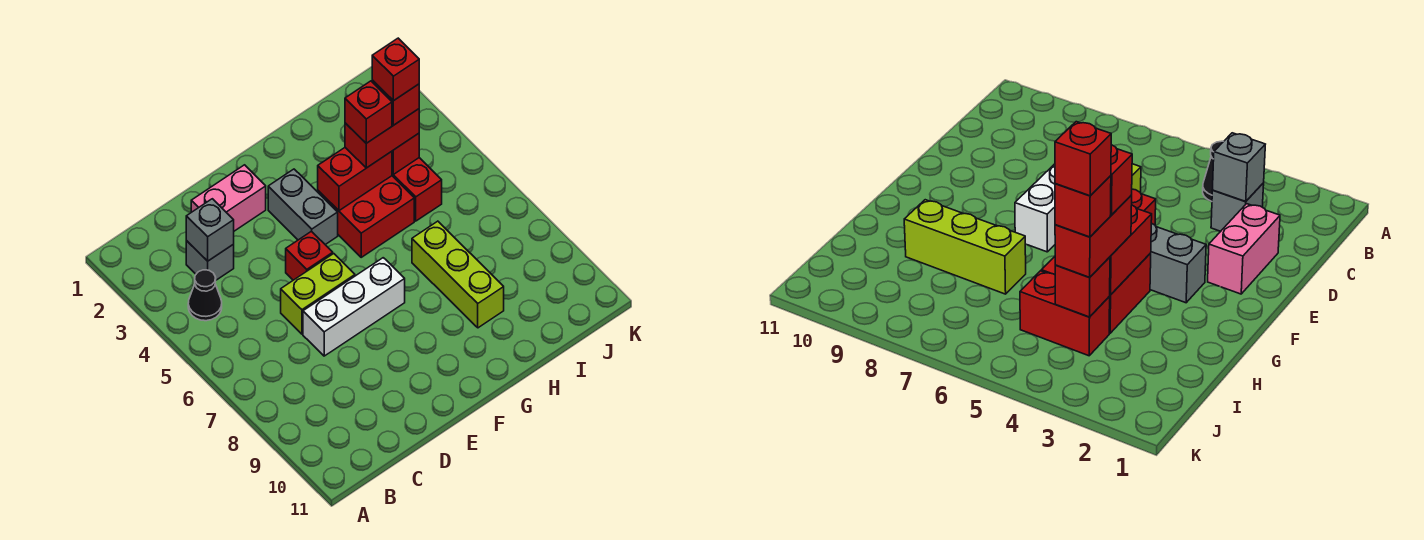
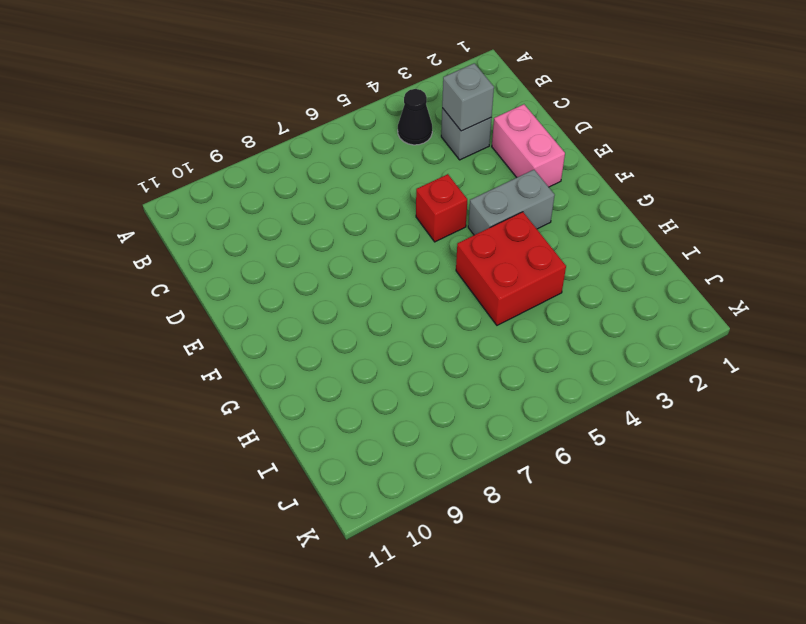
none -> lime 1x2 brick [281,254,355,334]
none -> white 1x3 brick [303,258,405,356]
none -> lime 1x3 brick [412,221,504,328]

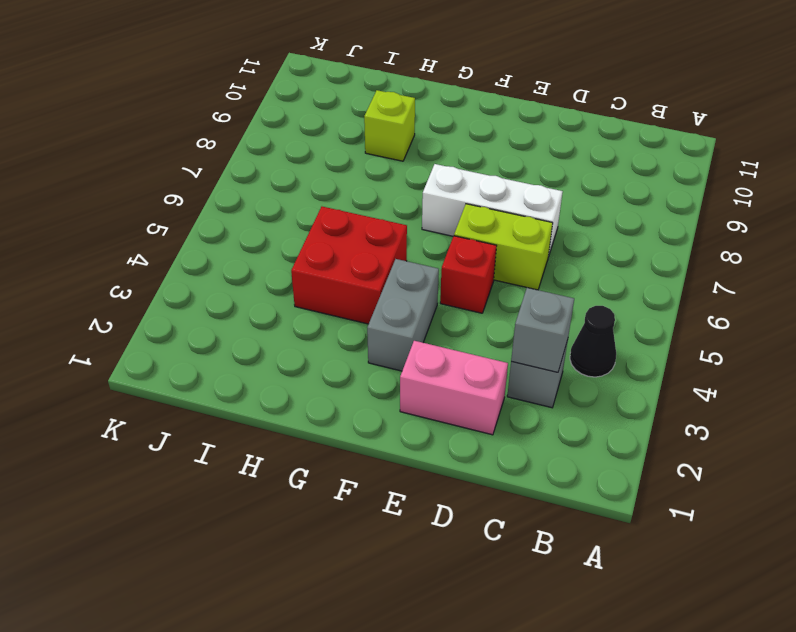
lime 1x1 brick [364,90,415,161] -> lime 1x3 brick [412,221,504,328]
none -> red 1x2 brick [392,158,442,221]
none -> red 1x2 brick [318,148,392,211]
none -> red 1x1 brick [392,133,419,174]

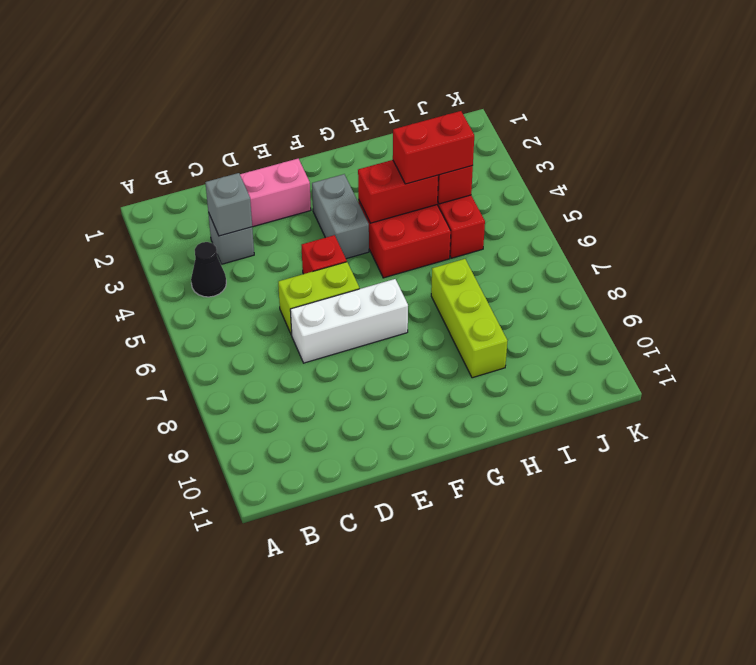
none -> red 1x1 brick [345,81,392,143]
none -> red 1x1 brick [372,80,419,125]
none -> red 1x1 brick [372,38,419,101]

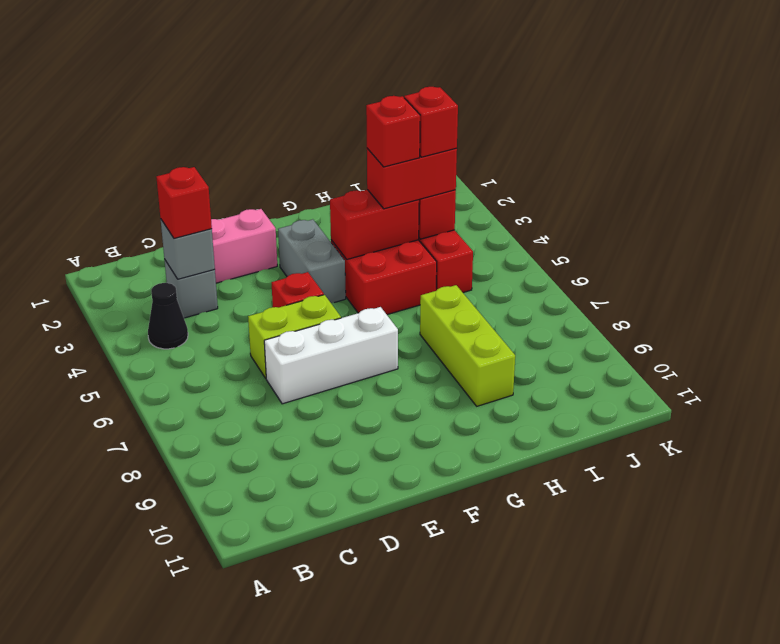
red 1x1 brick [156,167,212,238] -> red 1x1 brick moved to [372,38,419,101]

